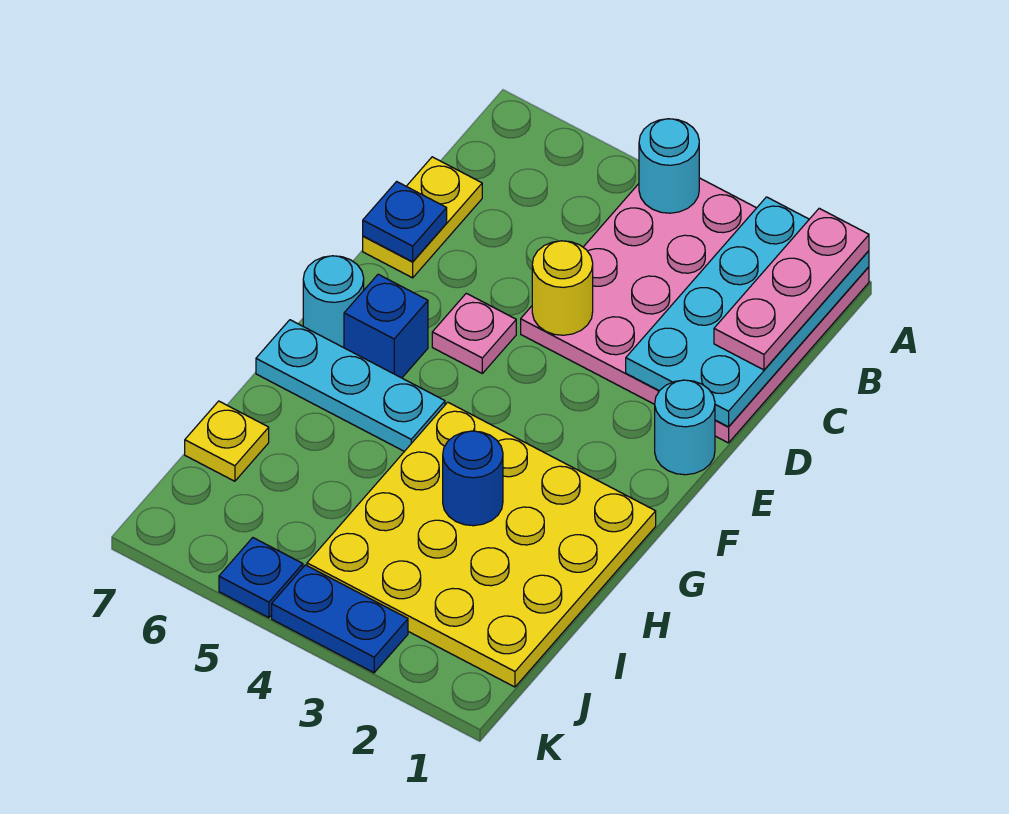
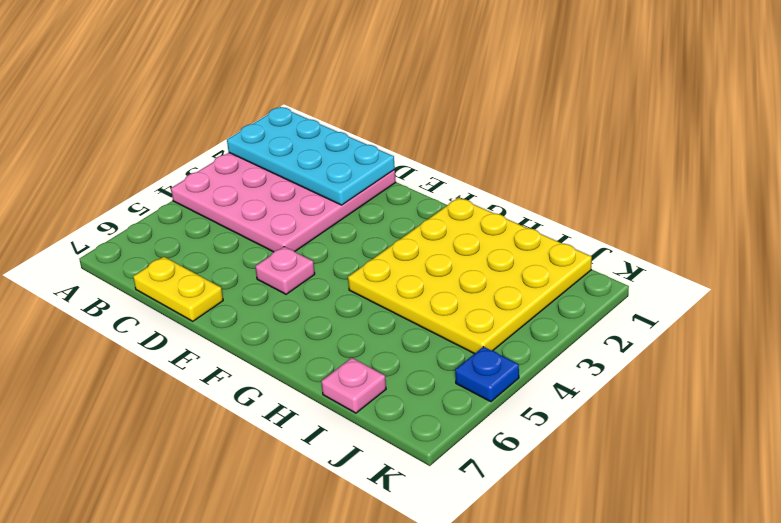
pink 1x1 plate [321,358,386,413] -> yellow 1x1 plate [185,401,269,481]
none -> cyan 1x1 round brick [655,380,715,475]
none -> blue 1x1 brick [344,274,428,378]
none -> cyan 1x1 round brick [303,256,364,348]

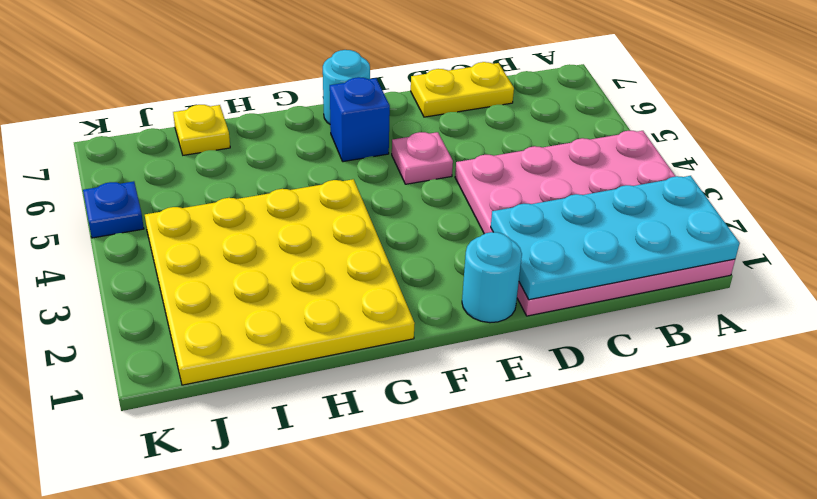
none -> cyan 1x3 plate [256,320,445,451]
none -> blue 1x2 plate [272,565,408,673]
none -> cyan 1x1 round brick [639,119,699,213]

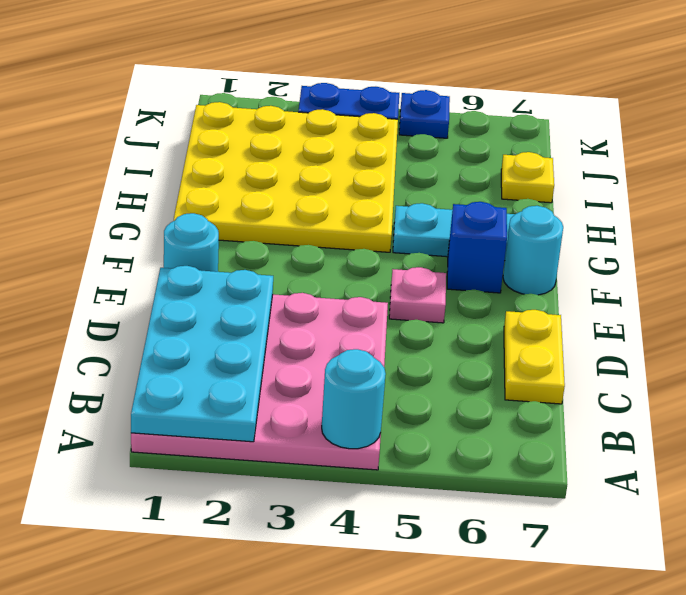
none -> yellow 1x1 round brick [532,241,593,335]
none -> blue 1x1 plate [363,182,447,262]
none -> blue 1x1 round brick [443,431,503,526]

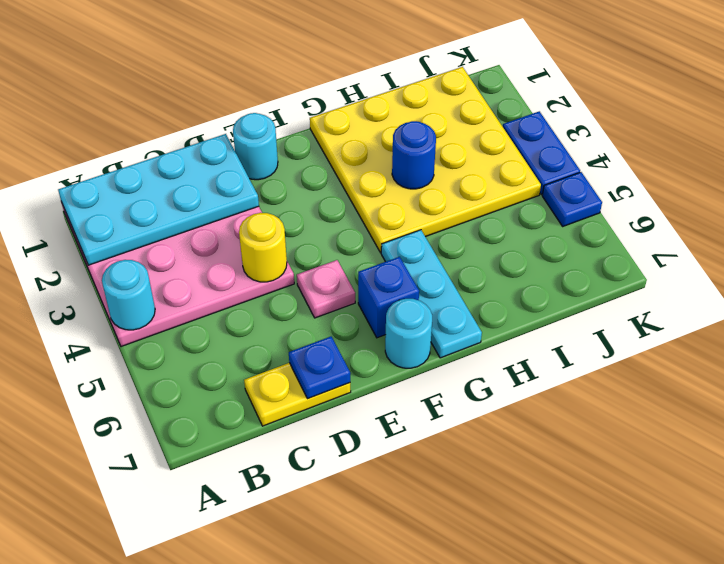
none -> yellow 1x1 plate [185,401,269,481]
none -> pink 1x3 plate [714,208,869,370]

